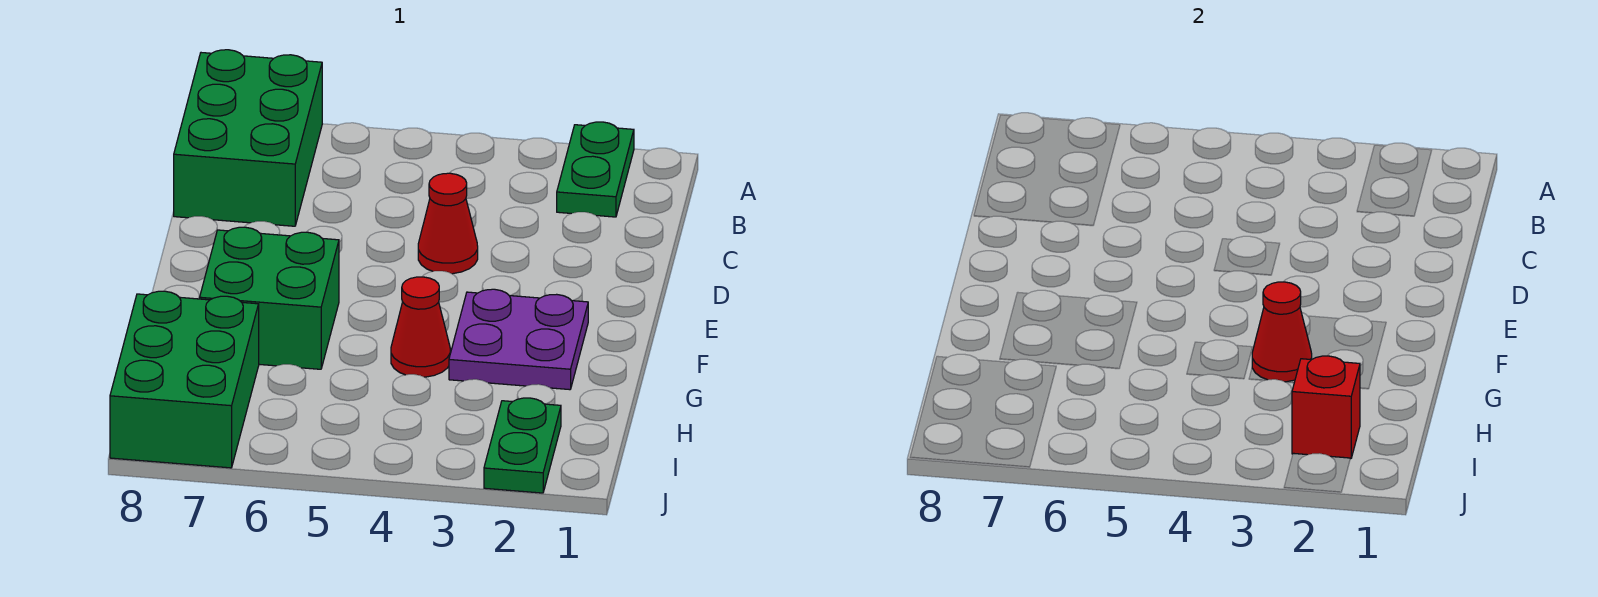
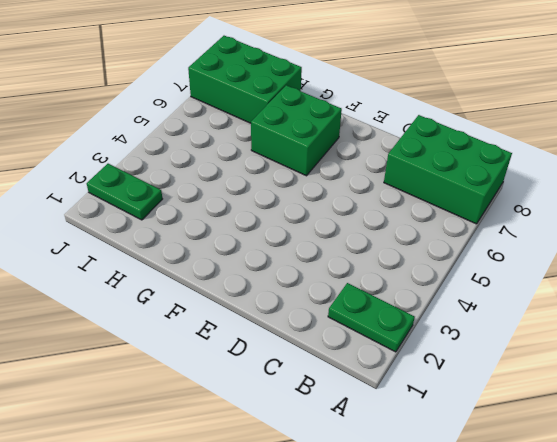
none -> red 1x1 cone [418,173,478,274]
none -> purple 2x2 plate [449,289,588,390]

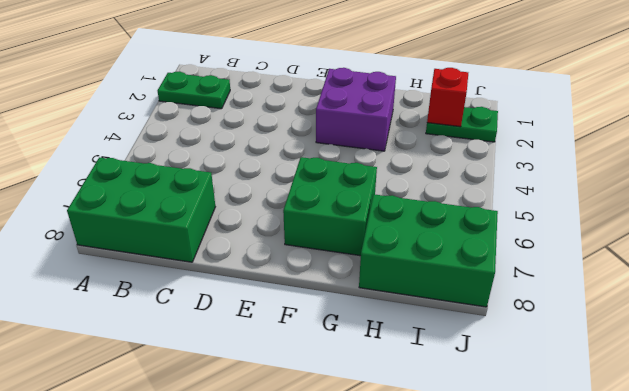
purple 2x2 brick [316,68,396,151] -> purple 2x2 plate [449,289,588,390]
none -> red 1x1 cone [418,173,478,274]
none -> red 1x1 cone [391,277,450,377]

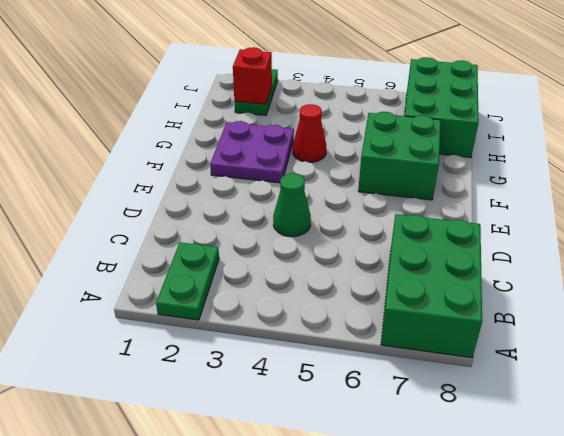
green 1x1 cone [273,173,311,237] -> red 1x1 cone [418,173,478,274]
none -> red 1x1 cone [1252,282,1312,382]

